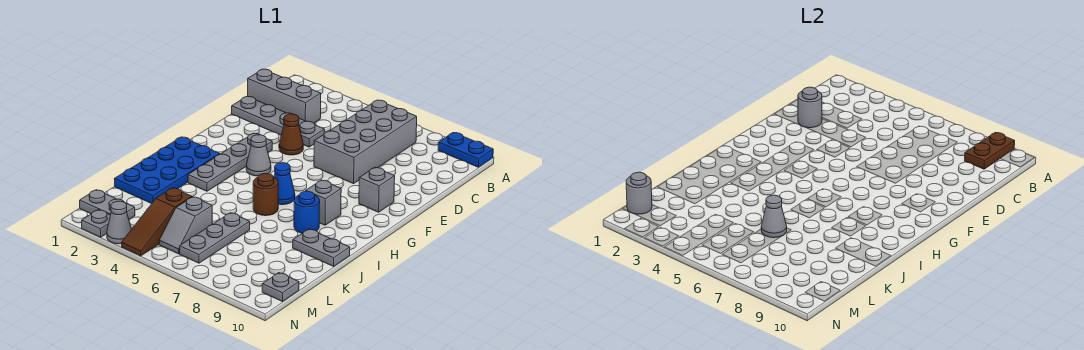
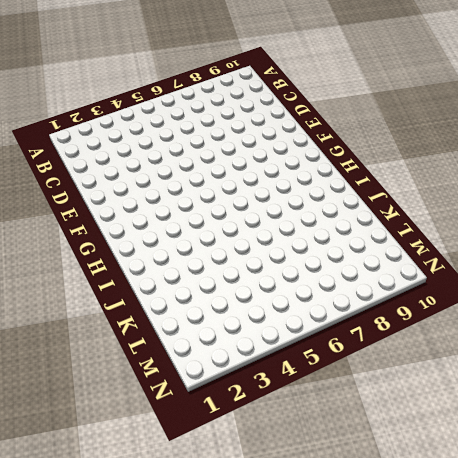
none -> blue 1x2 plate [438,133,493,167]
none -> grey 2x4 brick [314,100,417,184]
none -> grey 1x3 brick [248,69,321,123]

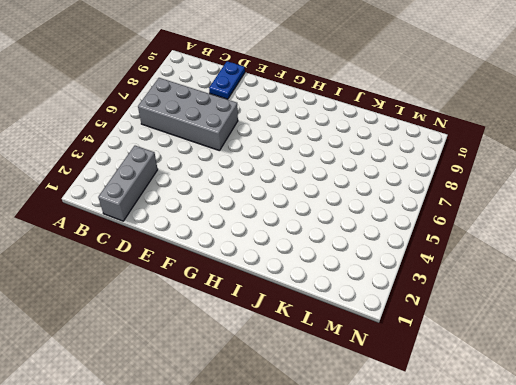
blue 1x2 plate [209,61,245,99] -> blue 1x2 plate moved to [438,133,493,167]
none -> grey 1x4 plate [232,97,325,147]
none -> brown 1x1 cone [279,114,303,155]
none -> grey 1x4 plate [188,133,272,191]

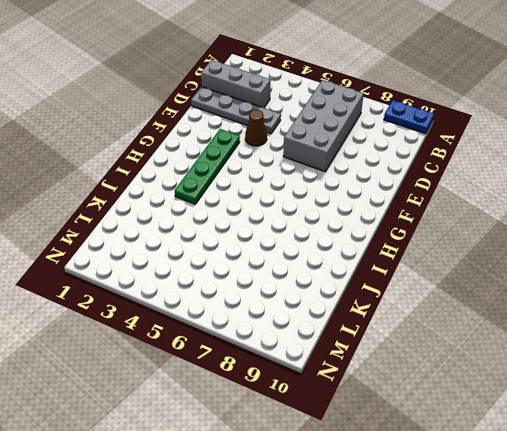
green 1x4 plate [175,129,240,204] -> grey 1x4 plate [188,133,272,191]
none -> grey 1x1 brick [359,167,395,212]
none -> grey 1x1 cone [246,135,271,176]
none -> blue 2x4 plate [115,137,220,204]

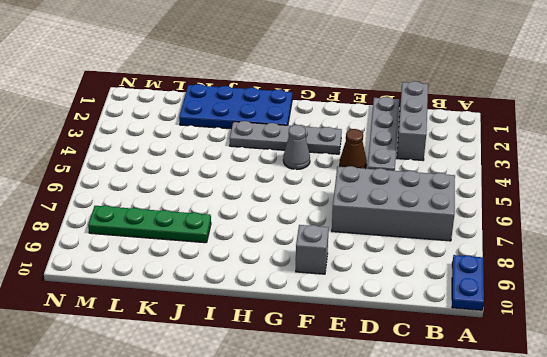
green 1x4 plate [88,205,211,243] -> none
none -> blue 1x1 cone [274,163,295,205]
none -> grey 1x1 brick [306,180,341,225]
none -> brown 1x1 round brick [253,174,278,216]

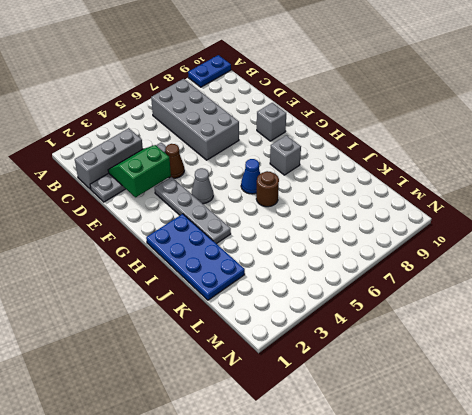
green 2x2 slope [108,145,171,197] -> grey 1x1 round brick [798,87,822,128]
none -> blue 1x1 round brick [294,191,320,233]
none -> grey 1x2 plate [293,229,350,266]
none -> grey 1x3 plate [180,213,250,263]

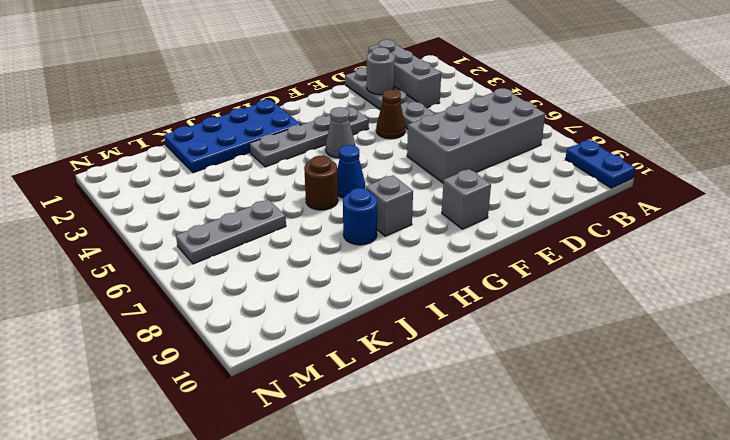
none -> grey 1x2 plate [293,229,350,266]
none -> brown 1x3 slope [122,188,192,256]
none -> grey 1x2 slope [159,197,212,254]

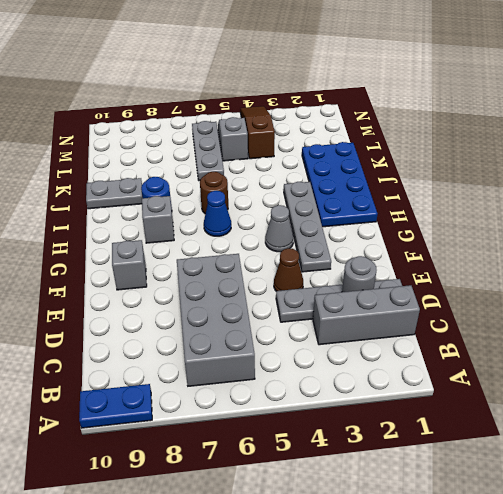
none -> grey 1x2 plate [80,190,135,219]
none -> grey 1x1 plate [262,273,299,302]
none -> grey 1x1 plate [82,210,110,237]

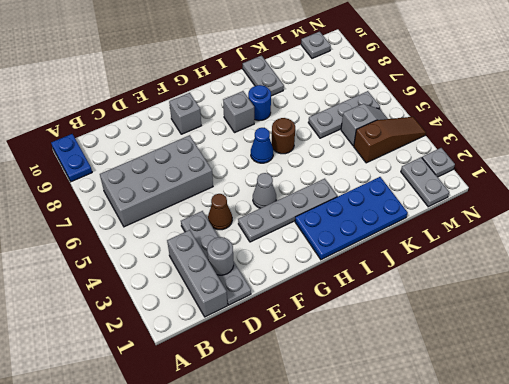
none -> grey 1x1 cone [107,201,131,244]
none -> brown 1x2 plate [965,133,1015,169]
none -> grey 1x1 cone [761,195,787,238]

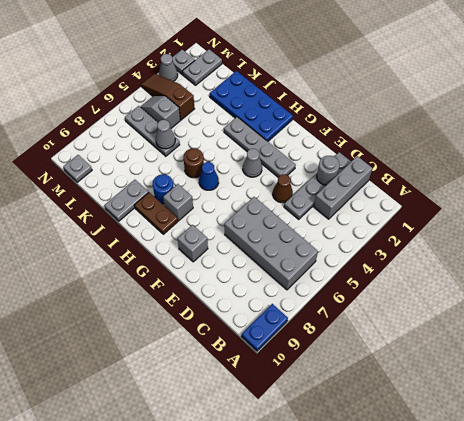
brown 1x2 plate [134,193,178,234] -> brown 1x2 plate moved to [965,133,1015,169]
none -> grey 1x1 round brick [626,172,652,214]

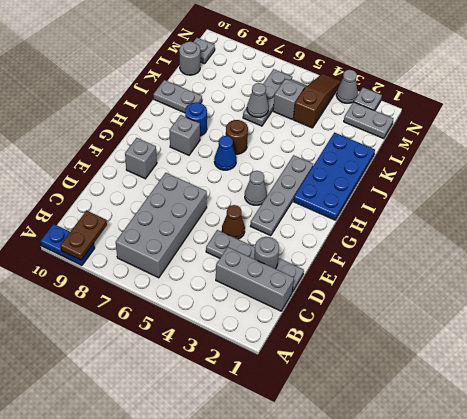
grey 1x1 round brick [179,42,200,75] -> grey 1x1 round brick moved to [626,172,652,214]

